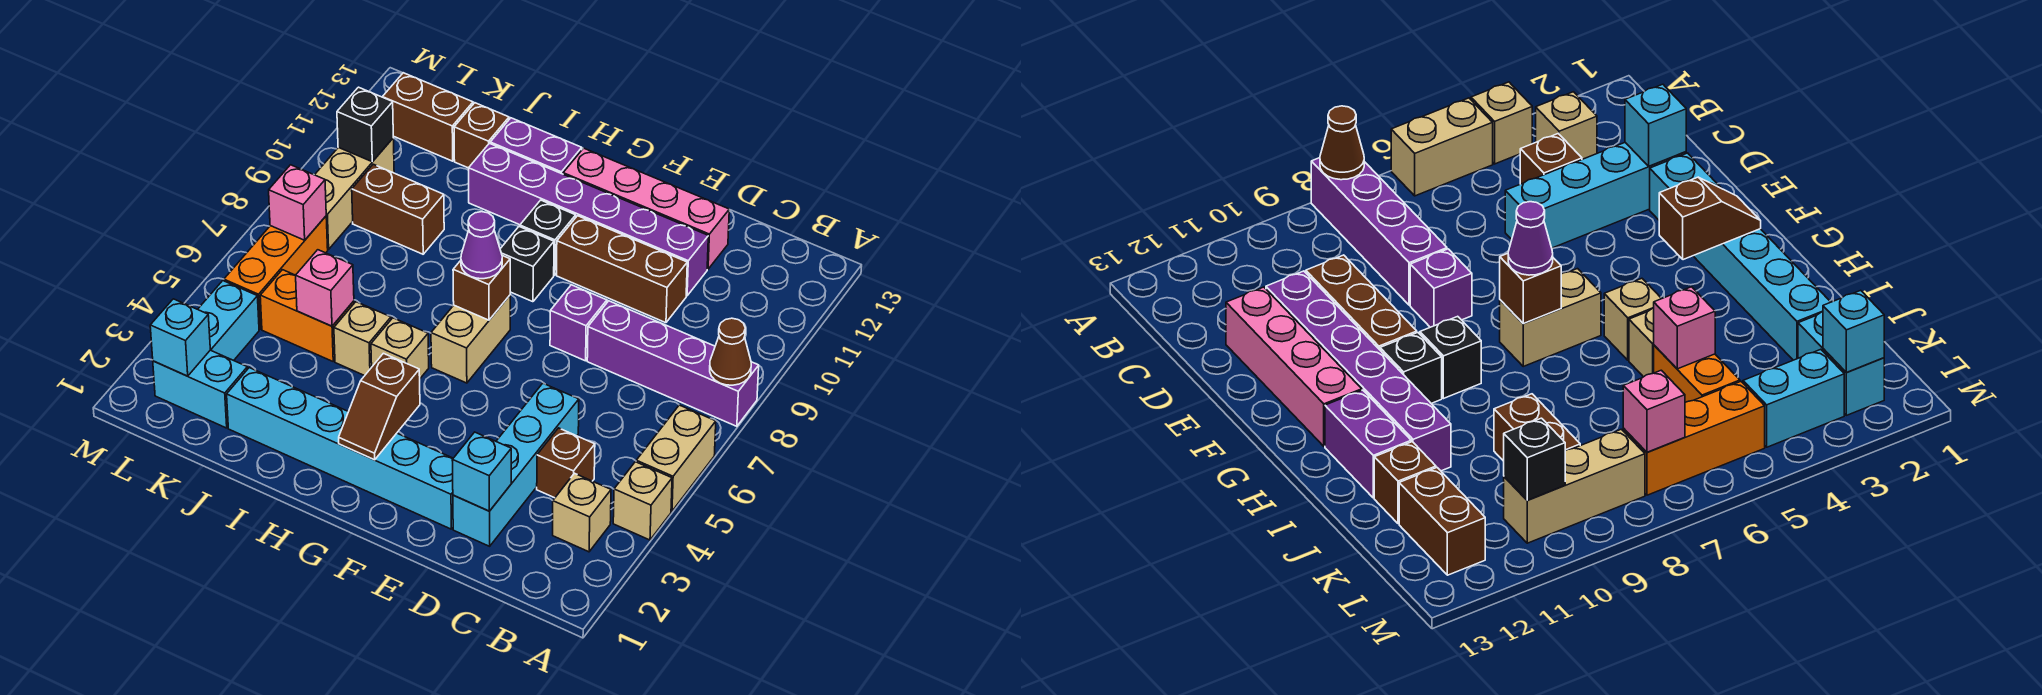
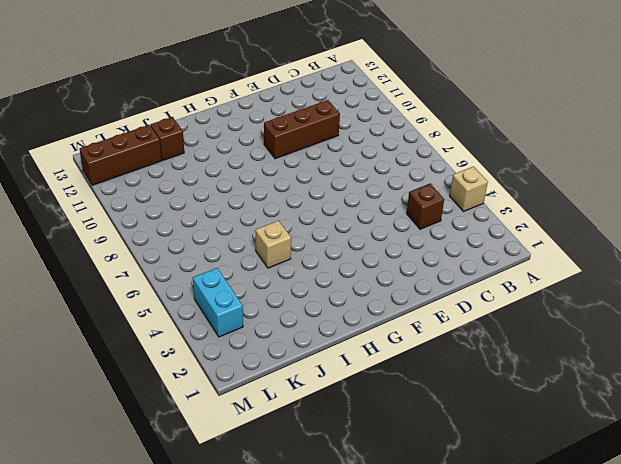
brown 1x3 brick [80,125,162,186] -> brown 1x2 brick [383,73,473,161]
none -> tan 1x2 brick [636,405,716,511]
none -> purple 1x4 brick [587,301,759,426]
none -> tan 1x1 brick [553,473,611,552]
none -> cyan 1x4 brick [453,383,579,546]

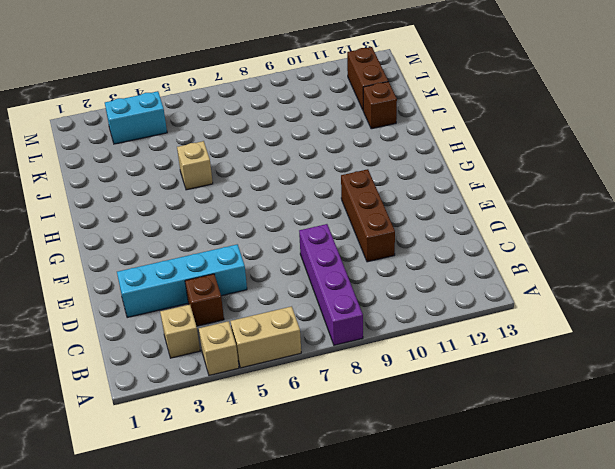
none -> purple 1x6 brick [469,143,708,296]
none -> pink 1x4 brick [563,148,729,269]
none -> cyan 1x6 brick [227,368,453,529]
none -> purple 1x1 brick [550,285,607,361]

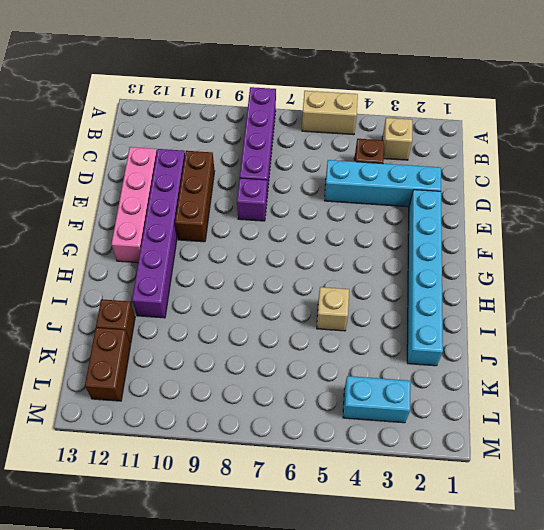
none -> tan 1x1 brick [613,462,672,540]
none -> tan 1x2 brick [431,295,510,383]
none -> black 1x1 brick [500,227,554,302]
none -> black 1x1 brick [520,200,576,275]

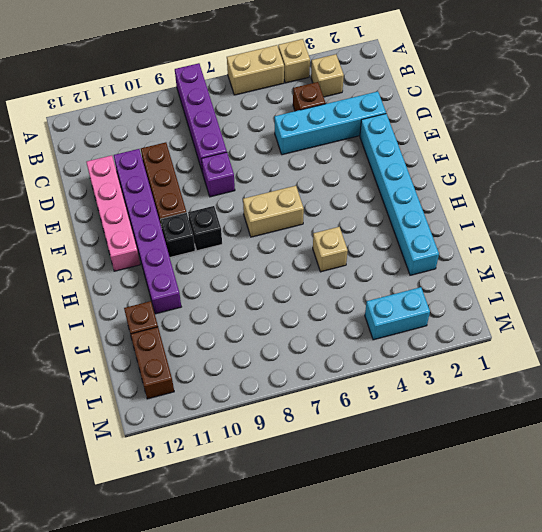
none -> tan 1x1 brick [371,318,429,378]
none -> purple 1x2 brick [490,118,582,174]
none -> orange 1x2 brick [260,270,354,361]
none -> brown 1x2 brick [352,164,444,254]

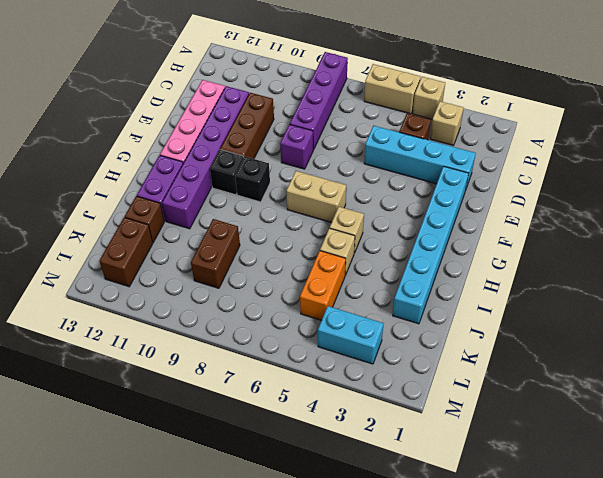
none -> cyan 1x2 brick [153,350,247,428]
none -> orange 1x3 brick [224,216,328,329]
none -> tan 1x3 brick [315,139,394,249]
none -> brown 1x1 cone [710,318,751,385]

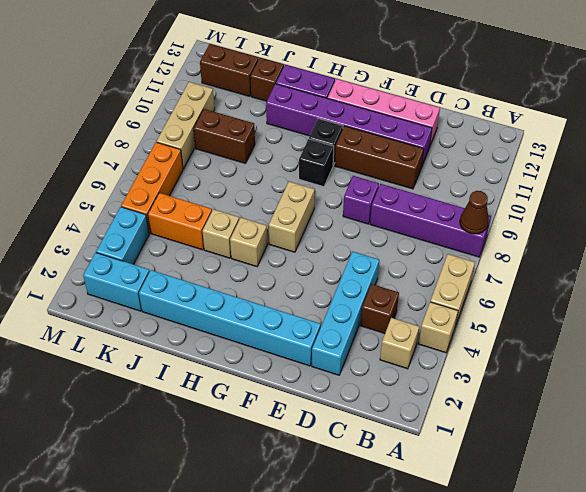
none -> cyan 1x1 brick [452,432,511,511]
none -> brown 1x2 slope [339,353,420,460]
none -> brown 1x1 brick [453,256,510,320]
none -> pink 1x1 brick [296,250,354,326]

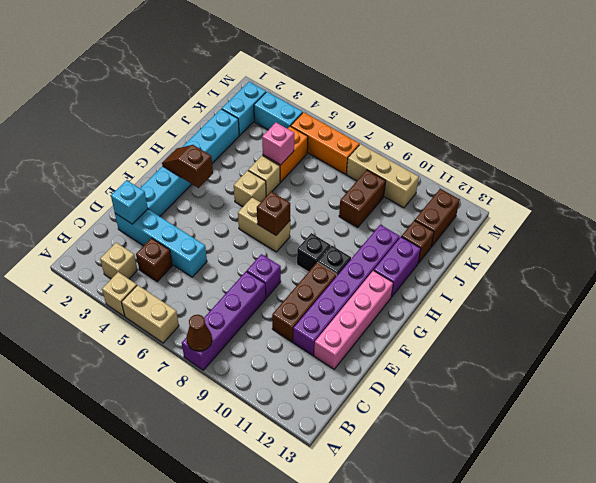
none -> cyan 1x1 brick [150,299,210,376]
none -> pink 1x1 brick [269,165,326,240]
none -> black 1x1 brick [337,87,393,162]
none -> purple 1x1 cone [461,212,502,279]

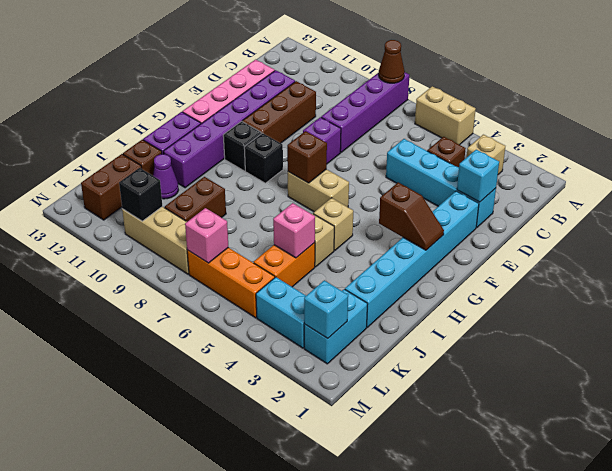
purple 1x1 cone [153,154,178,199] -> purple 1x1 cone moved to [461,212,502,279]
none -> tan 1x1 brick [613,462,672,540]

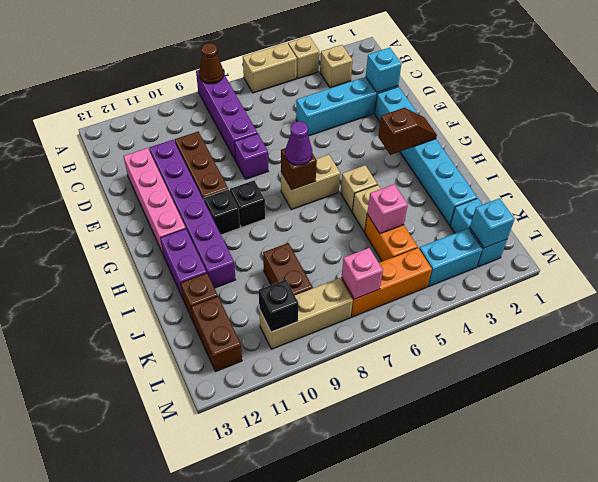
none -> brown 1x1 brick [537,428,595,498]

